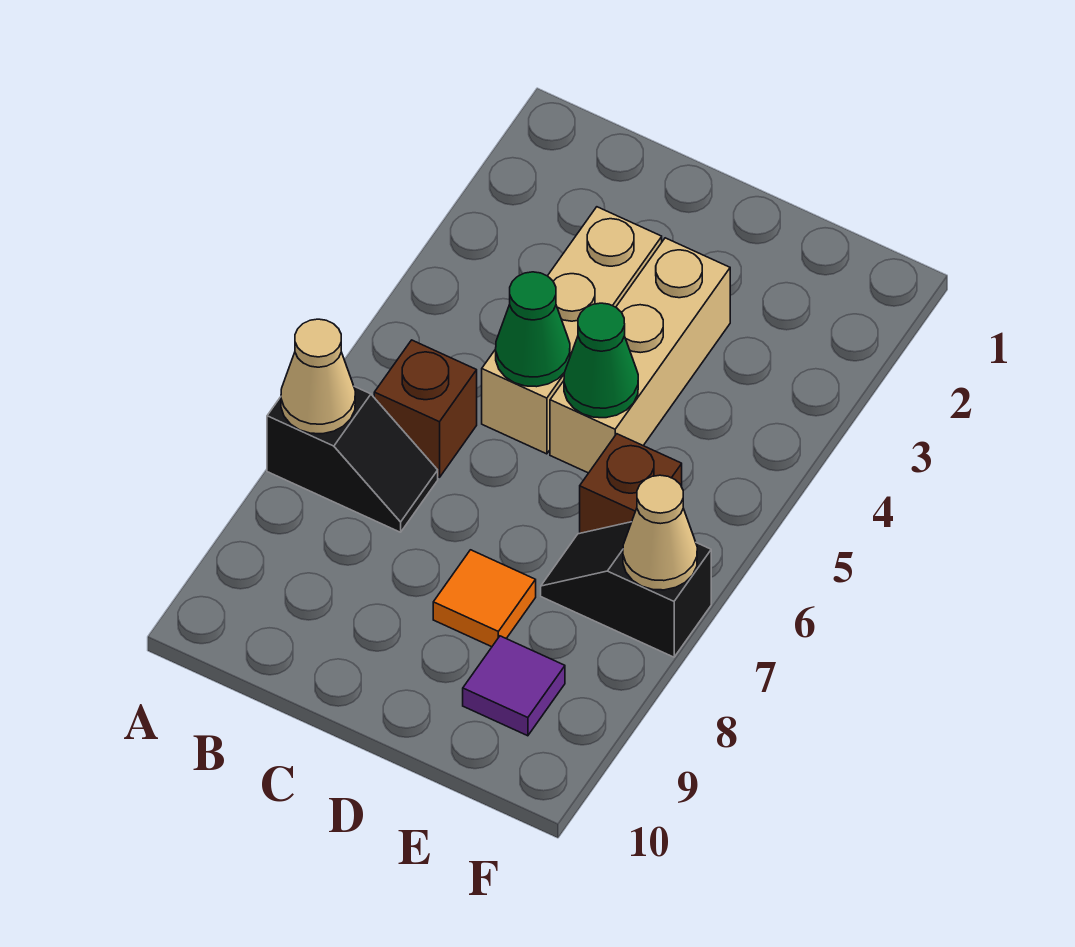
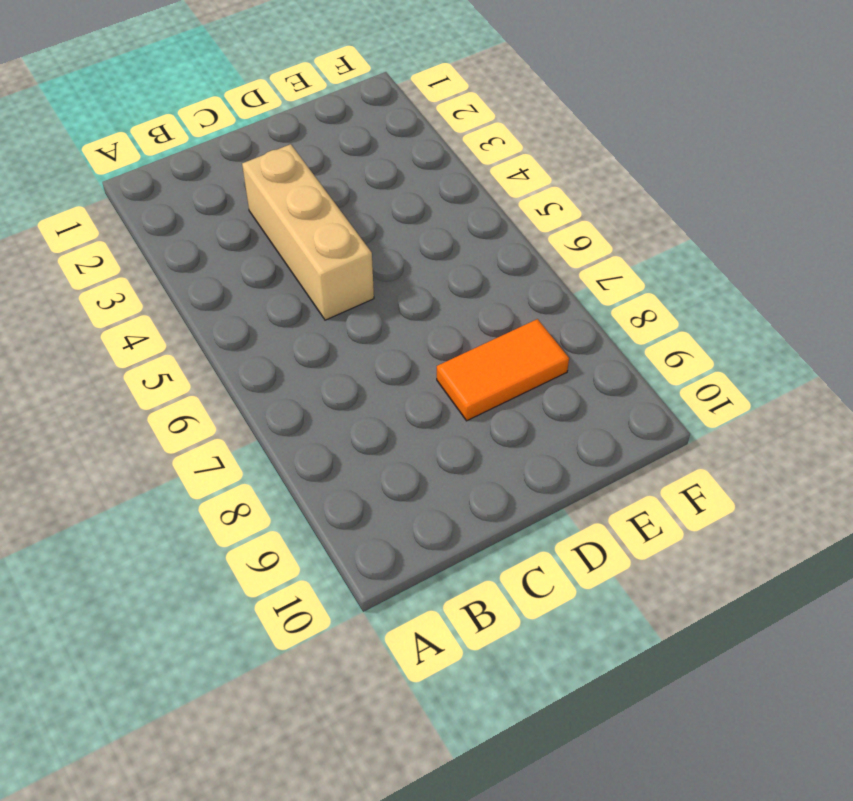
orange 1x2 tile [437,319,569,421] -> orange 1x1 tile [433,550,536,647]
none -> black 1x2 slope [267,386,438,532]
none -> brown 1x1 brick [374,340,477,477]
none -> tan 1x3 brick [550,238,730,473]

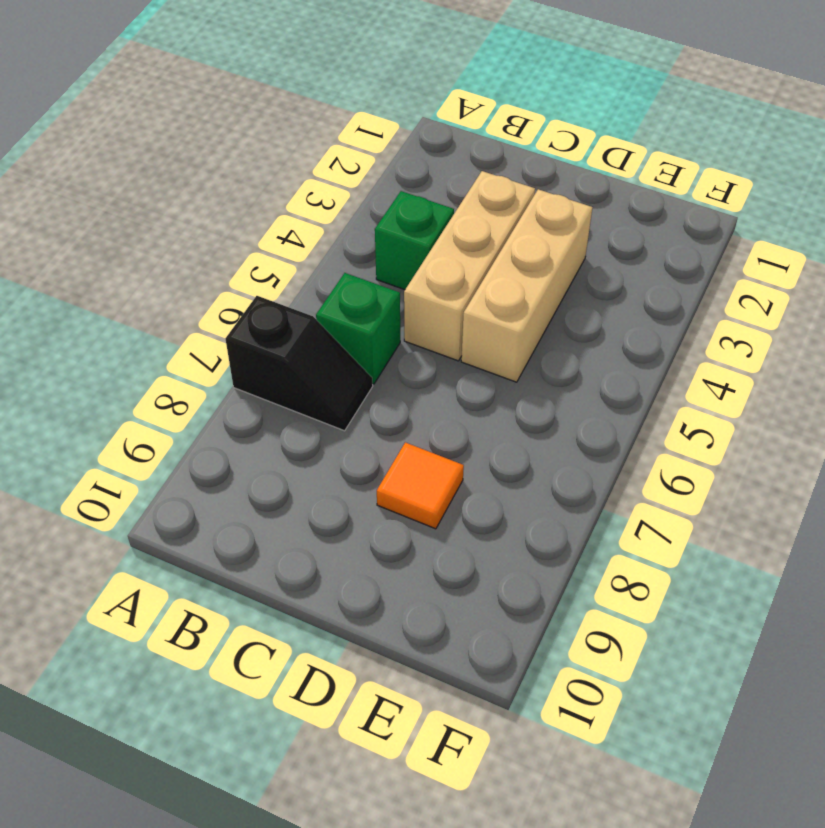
green 1x1 brick [375,191,454,290] -> none
green 1x1 brick [316,273,400,384] -> brown 1x1 brick [374,340,477,477]
none -> brown 1x1 brick [580,434,682,533]
none -> black 1x2 slope [541,522,711,657]
none -> purple 1x1 tile [463,636,565,736]

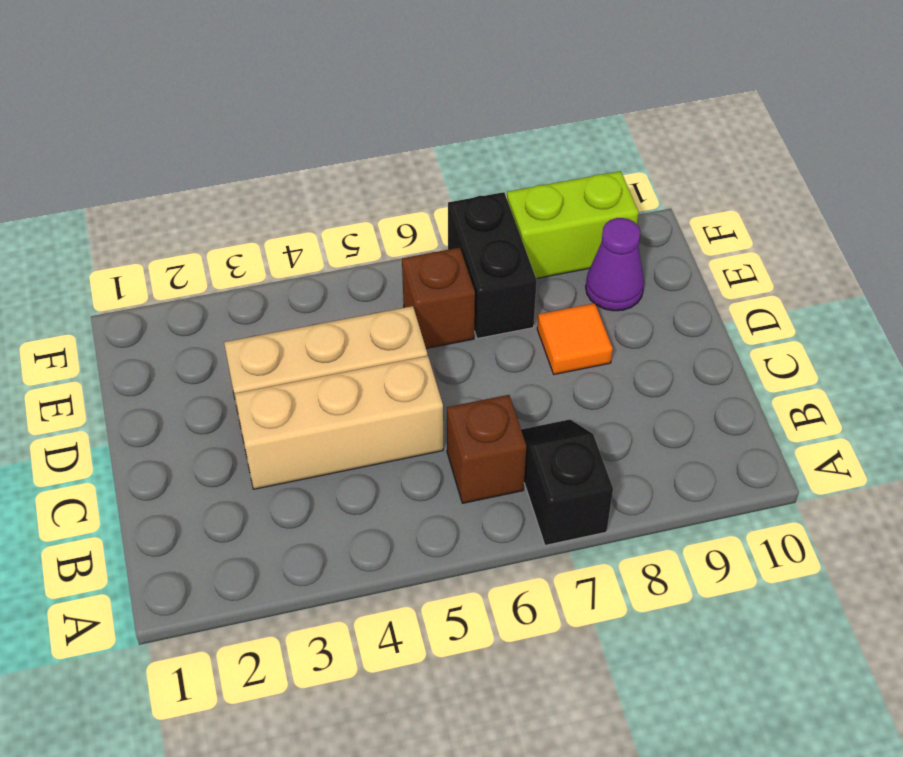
black 1x2 brick [448,192,537,339] -> black 1x2 slope [541,522,711,657]
purple 1x1 cone [586,218,644,311] -> purple 1x1 tile [463,636,565,736]
lime 1x2 brick [507,171,639,279] -> none
none -> tan 1x1 cone [281,319,355,434]
none -> green 1x1 cone [496,272,570,387]
none -> green 1x1 cone [564,303,638,418]

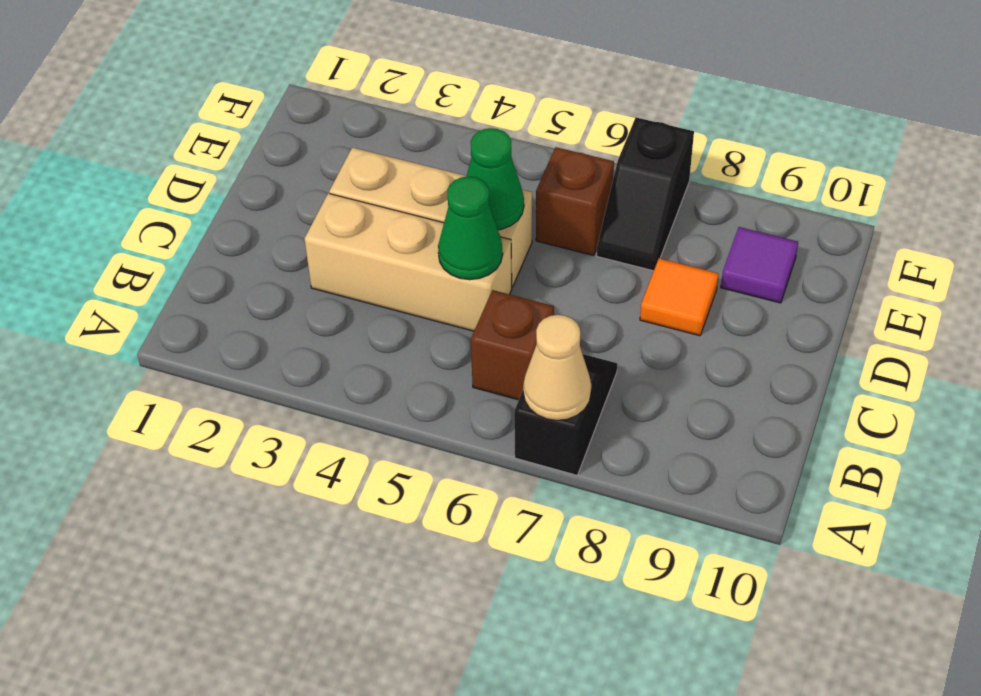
none -> tan 1x1 cone [623,475,697,590]

